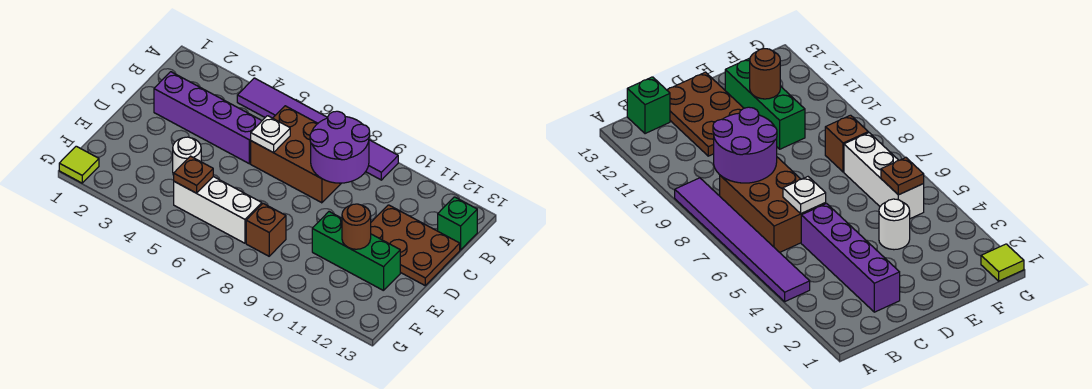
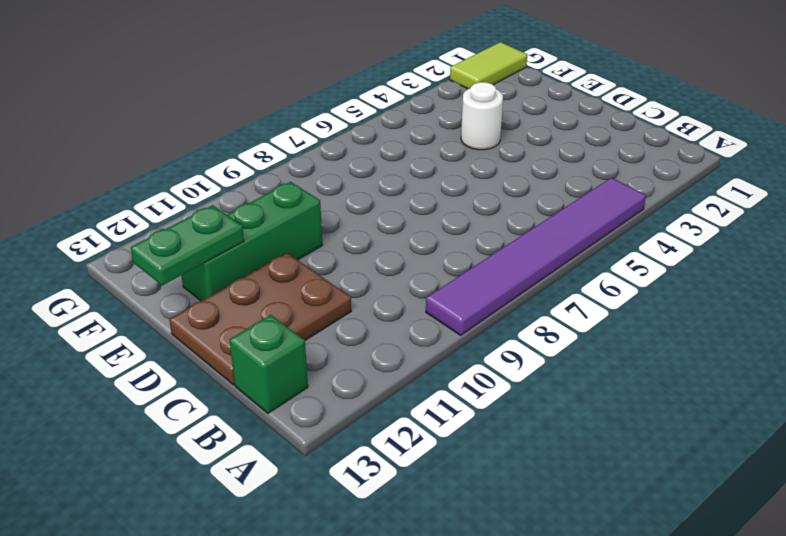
green 1x2 plate [131,205,244,286] -> none
lime 1x2 tile [450,42,527,89] -> lime 1x1 tile [59,146,99,183]
none -> brown 2x3 brick [251,106,341,203]
none -> purple 1x4 brick [154,72,262,164]
none -> white 1x3 brick [174,177,262,243]

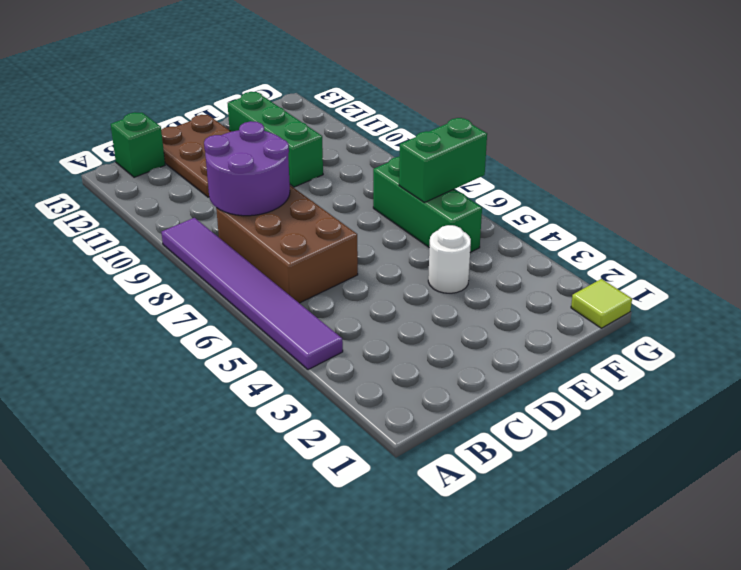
green 1x3 brick [373,157,482,252] -> white 1x3 brick [174,177,262,243]
green 1x2 brick [399,118,487,203] -> none
none -> purple 1x4 brick [154,72,262,164]
none -> brown 1x1 brick [246,203,286,256]
none -> white 1x1 plate [251,116,290,153]

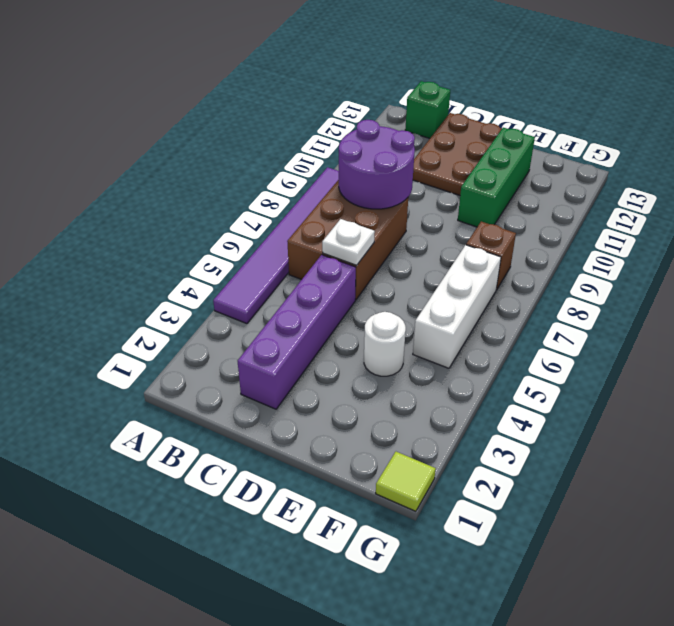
none -> brown 1x1 round brick [342,204,371,249]
none -> brown 1x1 plate [174,156,213,193]

